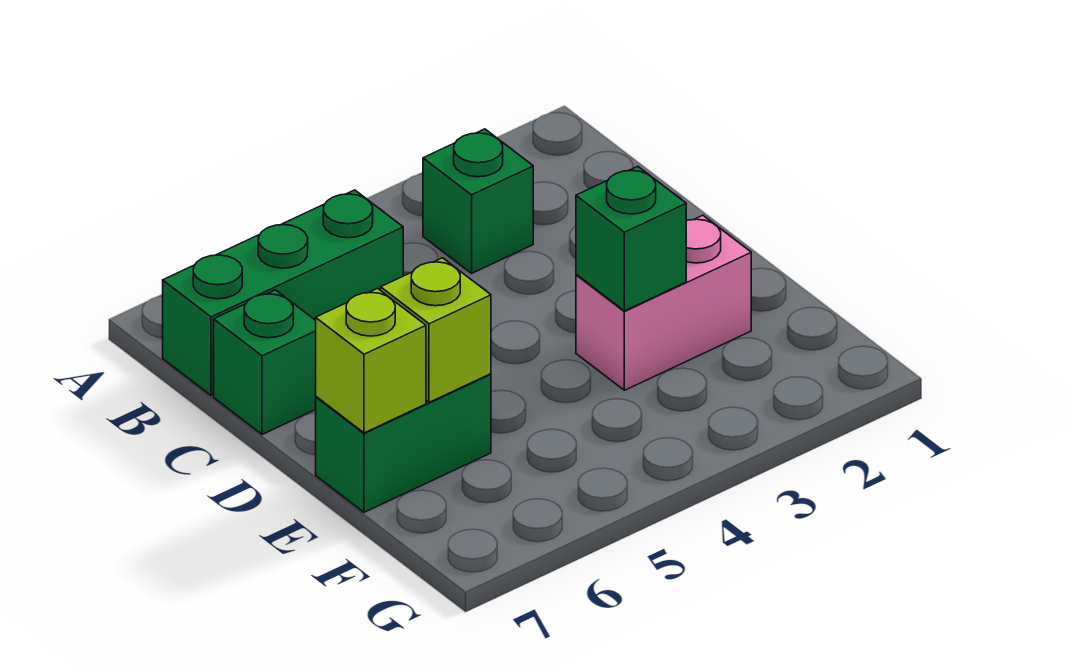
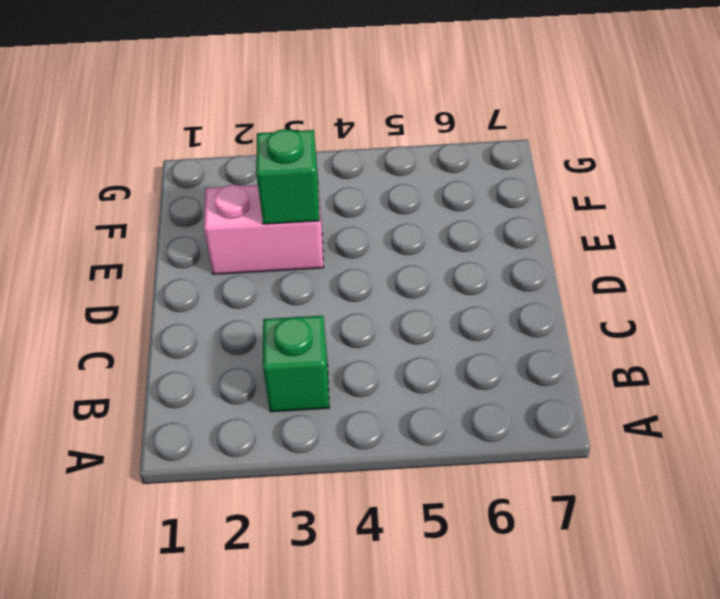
none -> green 1x3 brick [163,190,403,396]
none -> green 1x1 brick [214,290,316,434]

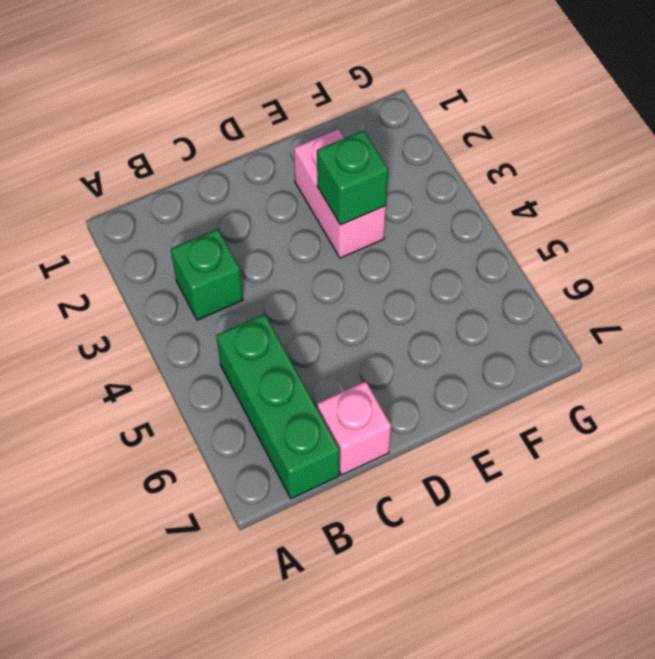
pink 1x1 brick [317,381,391,475] -> green 1x1 brick [214,290,316,434]
none -> green 1x2 brick [316,374,491,512]
none -> lime 1x1 brick [381,258,491,402]

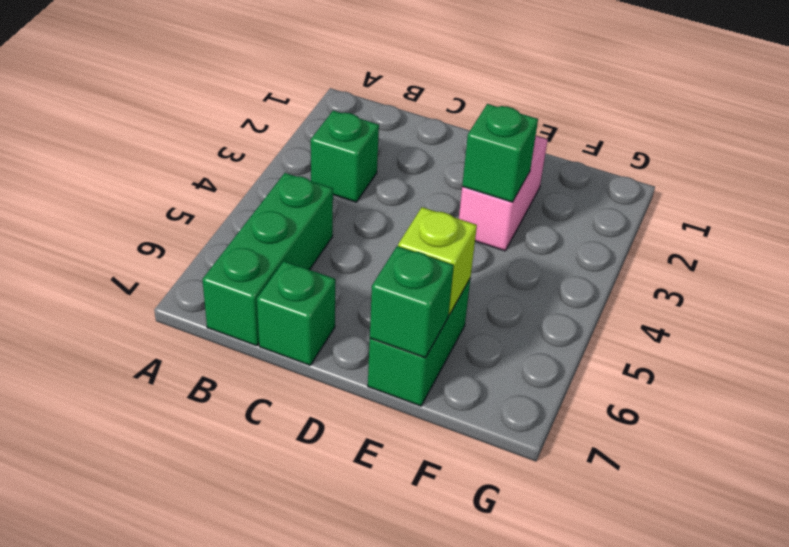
green 1x1 brick [370,246,454,358] -> lime 1x1 brick [316,288,426,433]

